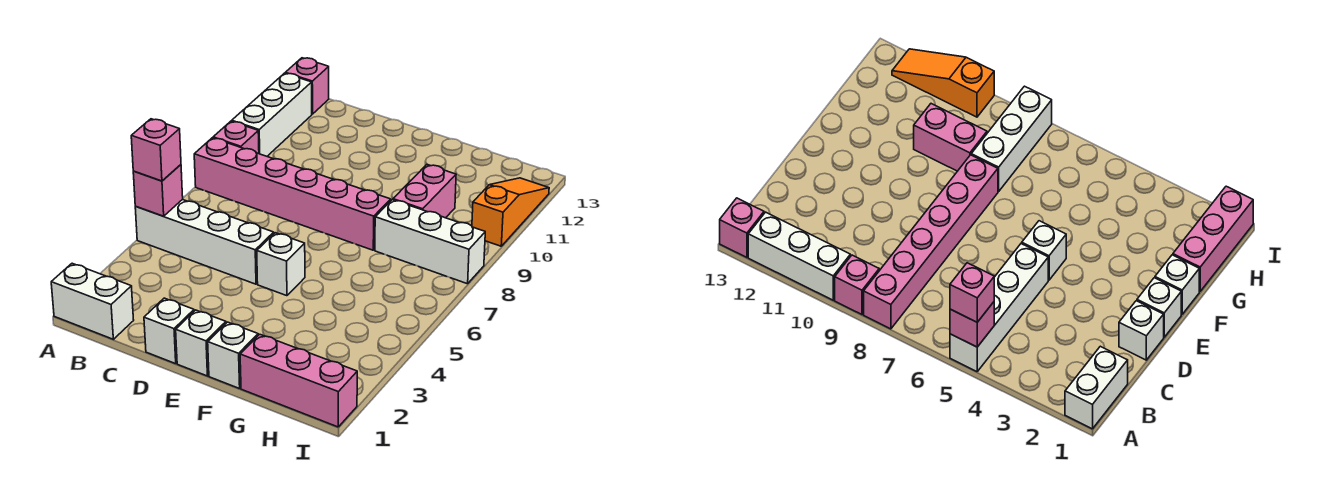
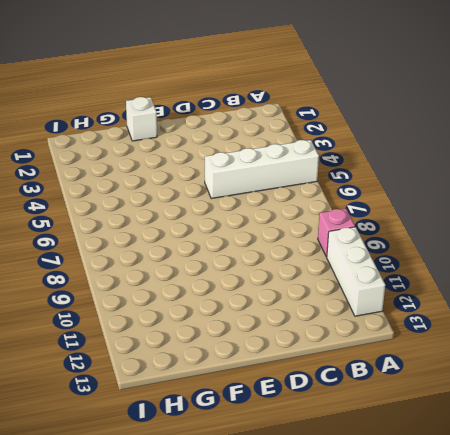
none -> white 1x2 brick [51,263,134,339]
none -> pink 1x6 brick [194,138,391,250]
none -> pink 1x1 brick [286,58,329,114]

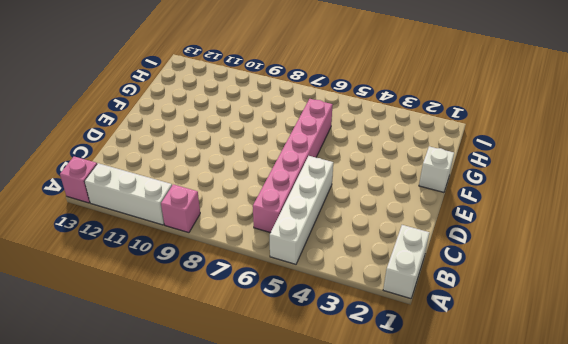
pink 1x6 brick [253,99,333,233] -> pink 1x6 brick moved to [194,138,391,250]
none -> white 1x1 brick [144,298,194,364]
none -> white 1x1 brick [176,310,226,376]
none -> white 1x1 brick [257,233,305,296]

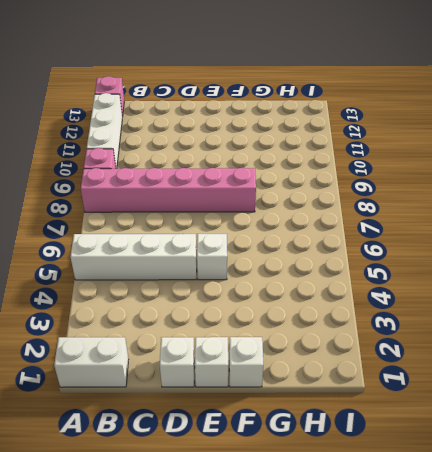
none -> pink 1x3 brick [240,334,357,427]
none -> white 1x3 brick [375,200,485,284]
none -> pink 1x2 brick [393,164,456,218]

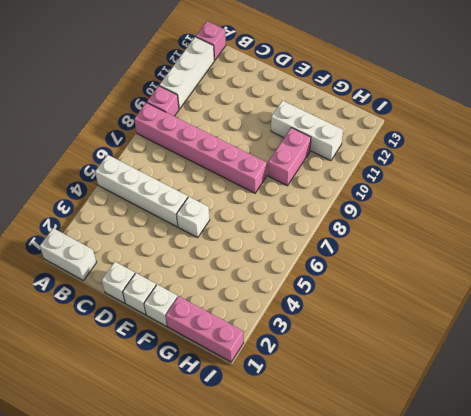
white 1x3 brick [271,101,343,161] -> white 1x3 brick moved to [375,200,485,284]
none -> orange 1x3 slope [472,178,549,246]
none -> pink 1x1 brick [133,165,183,216]
none -> pink 1x1 brick [131,119,181,181]

